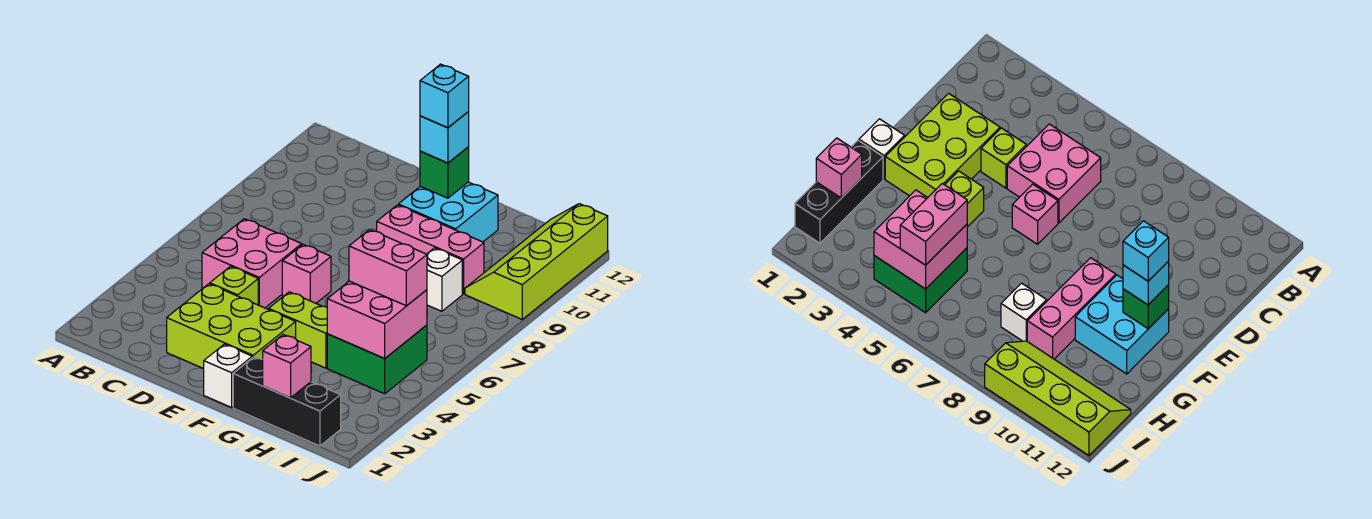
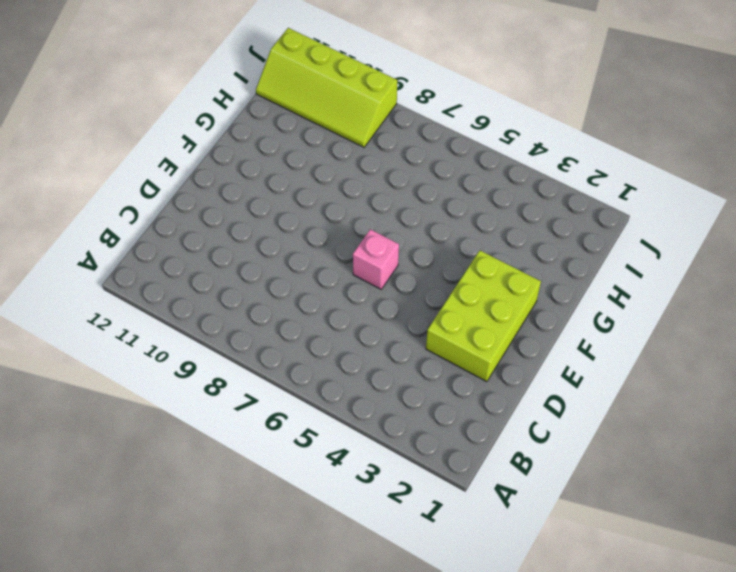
none -> pink 2x2 brick [202,219,302,308]
none -> lime 1x1 brick [210,266,258,305]
none -> white 1x1 brick [204,344,252,407]

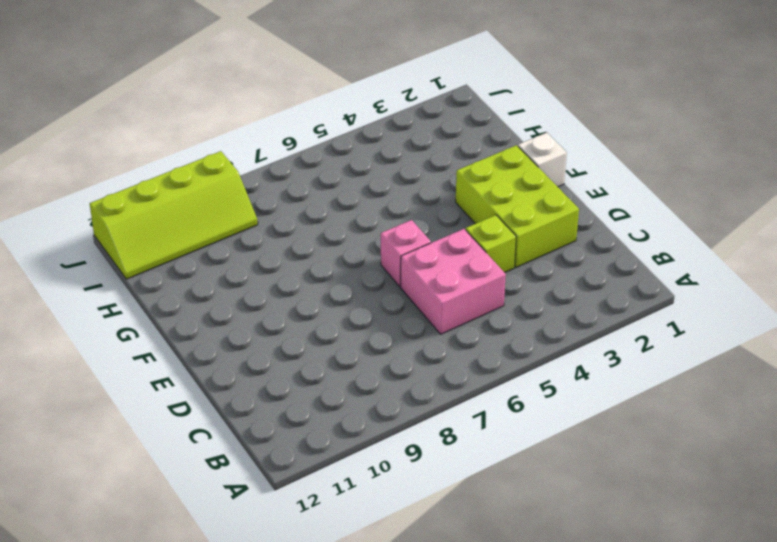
none -> lime 1x2 brick [269,292,327,368]
none -> pink 1x3 brick [377,205,484,294]
none -> cyan 2x2 brick [398,182,498,242]

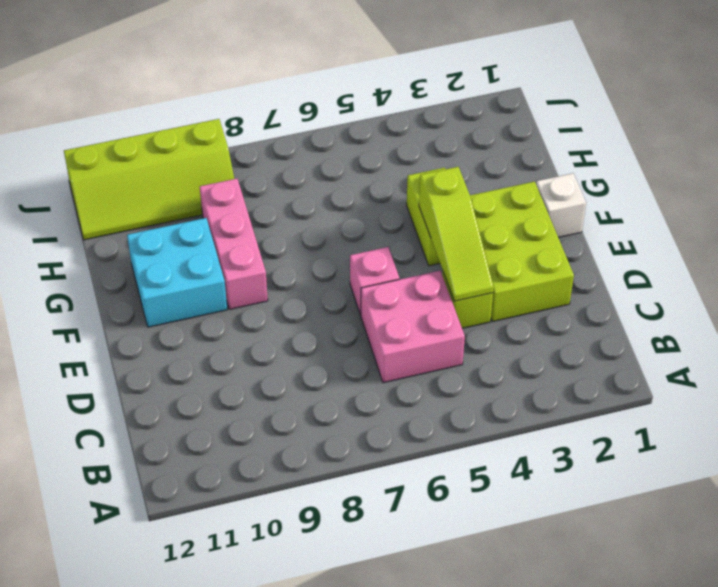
lime 1x3 slope [419,167,494,301] -> none
none -> black 1x3 brick [233,357,341,446]
none -> green 2x2 brick [327,325,427,394]
none -> white 1x1 brick [427,248,462,311]

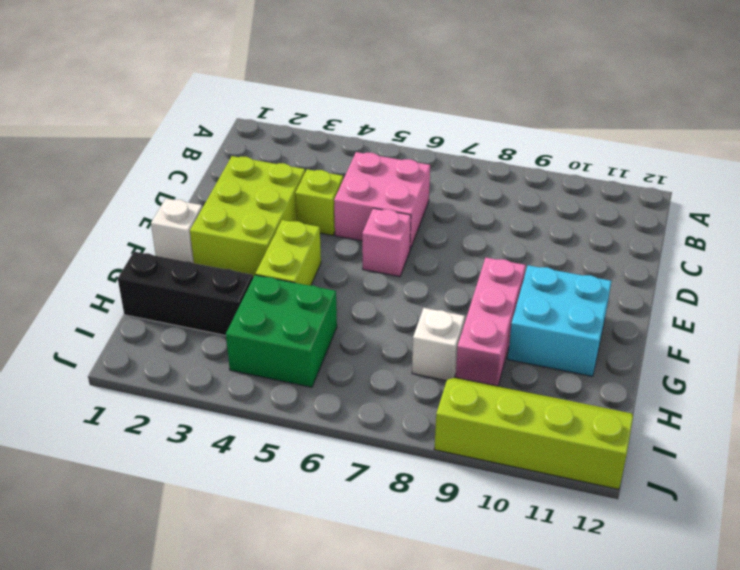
black 1x3 brick [118,252,253,336] -> black 1x3 brick turned to [233,357,341,446]
none -> green 1x1 brick [420,147,469,198]
none -> pink 1x1 brick [263,335,311,398]
none -> pink 2x2 brick [327,281,427,358]

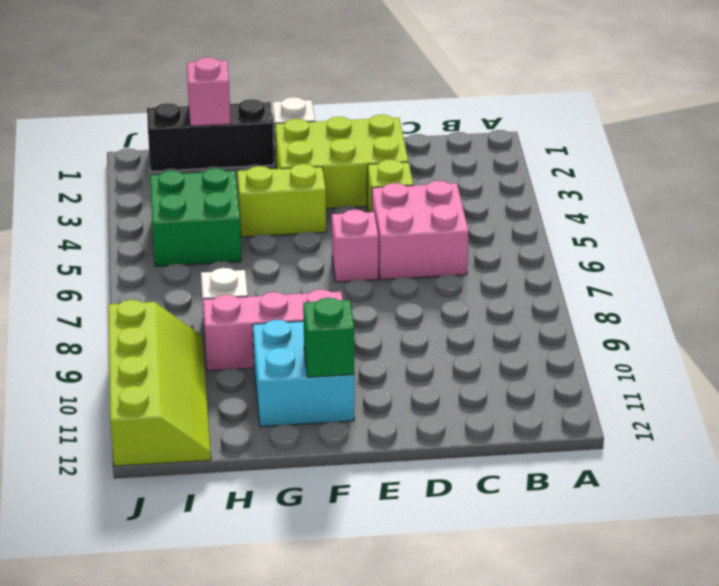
none -> pink 2x2 brick [327,281,427,358]
none -> cyan 1x1 brick [420,112,469,163]
none -> pink 1x2 brick [349,230,427,306]

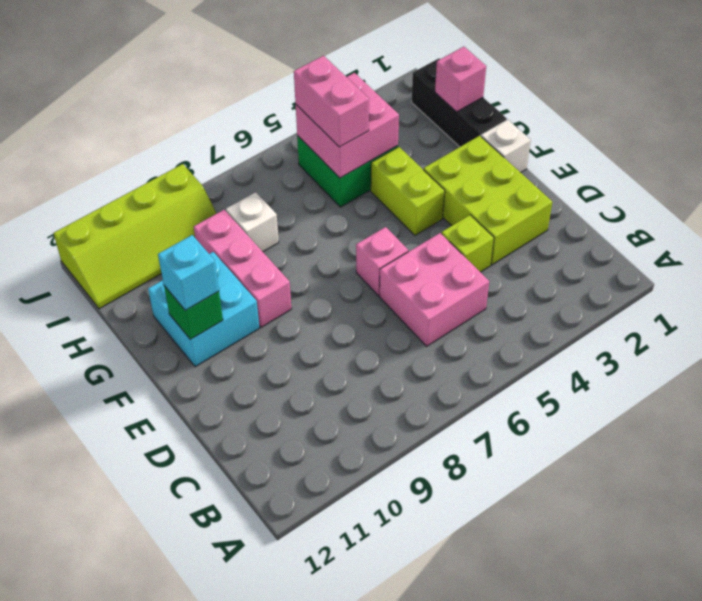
none -> cyan 1x1 brick [420,64,469,128]

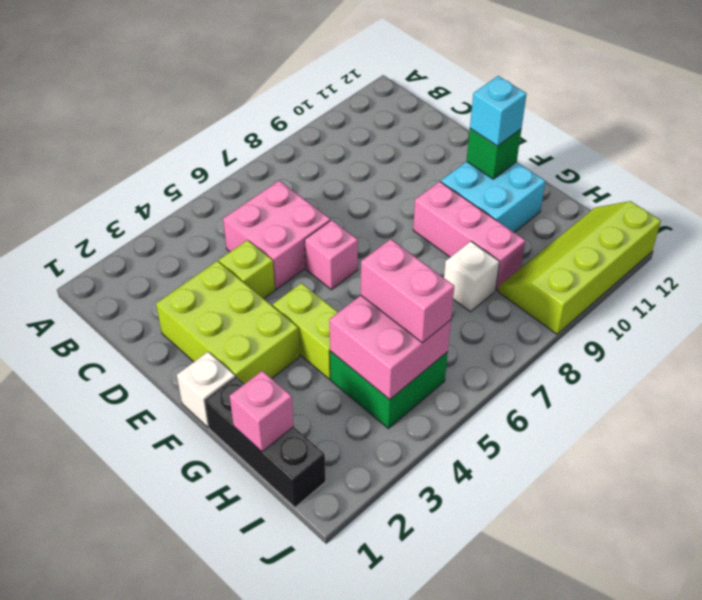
none -> cyan 1x1 brick [420,64,469,128]

